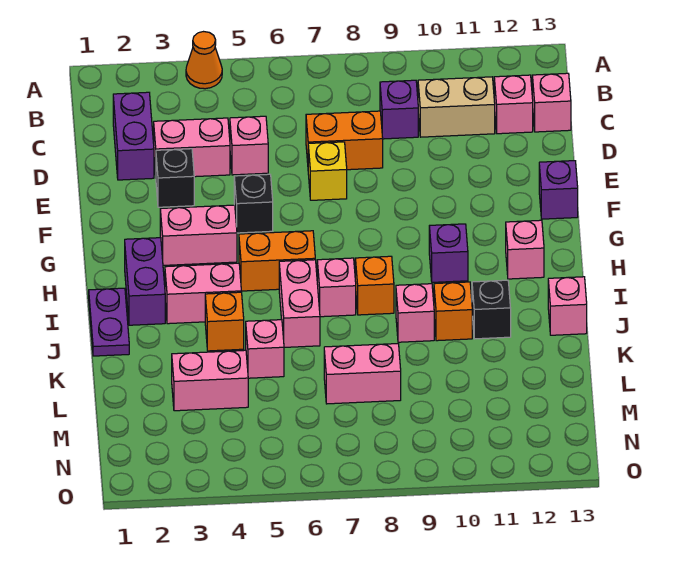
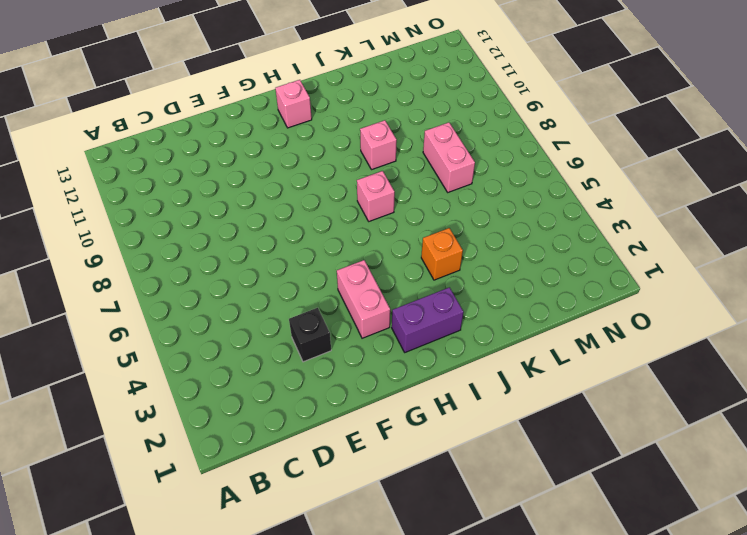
none -> orange 1x1 cone [186,32,222,89]
none -> purple 1x2 brick [113,92,154,180]
none -> purple 1x1 brick [380,80,418,139]
none -> tan 1x2 brick [418,77,495,137]

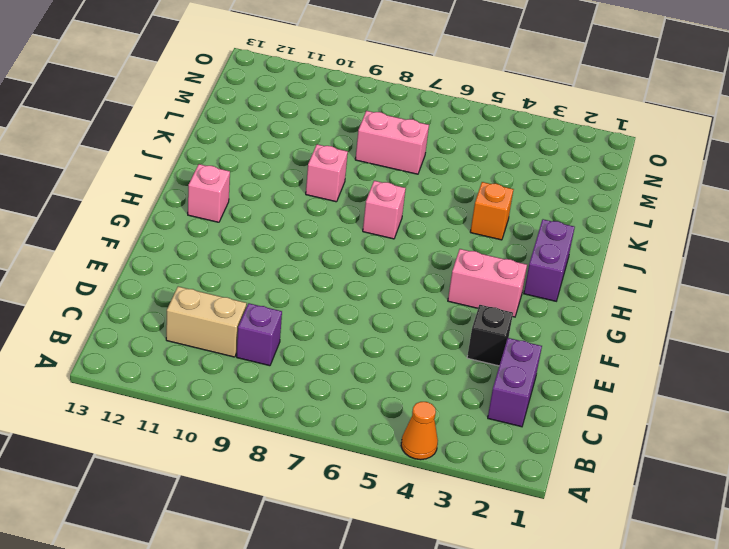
none -> pink 1x1 brick [494,75,533,134]
none -> pink 1x1 brick [532,73,571,132]
none -> pink 1x2 brick [154,118,230,177]
none -> pink 1x1 brick [230,116,268,175]

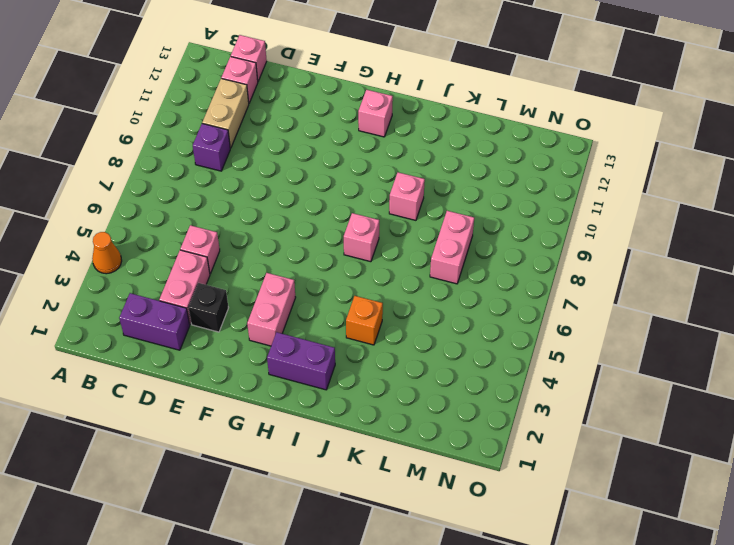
none -> orange 1x2 brick [306,111,383,170]
none -> yellow 1x1 brick [308,142,347,200]
none -> black 1x1 brick [234,174,273,233]
none -> purple 1x1 brick [539,161,578,219]

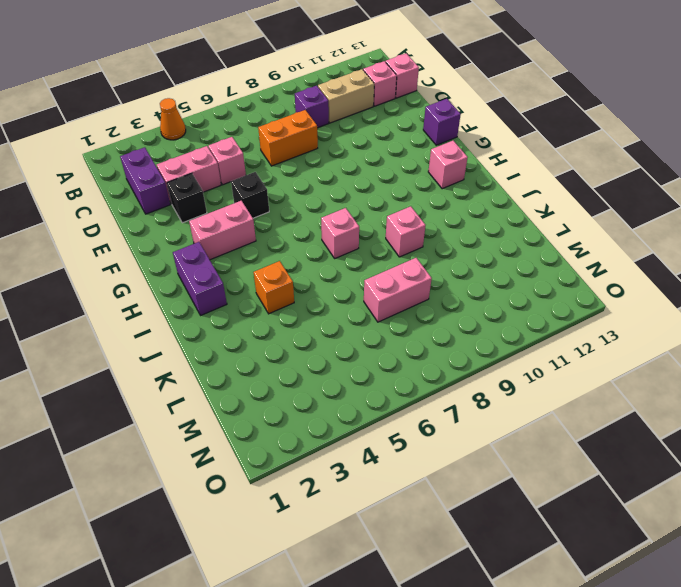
none -> yellow 1x1 brick [308,142,347,200]
none -> orange 1x2 brick [239,231,315,291]
none -> purple 1x1 brick [429,224,468,282]
none -> purple 1x2 plate [89,288,129,356]

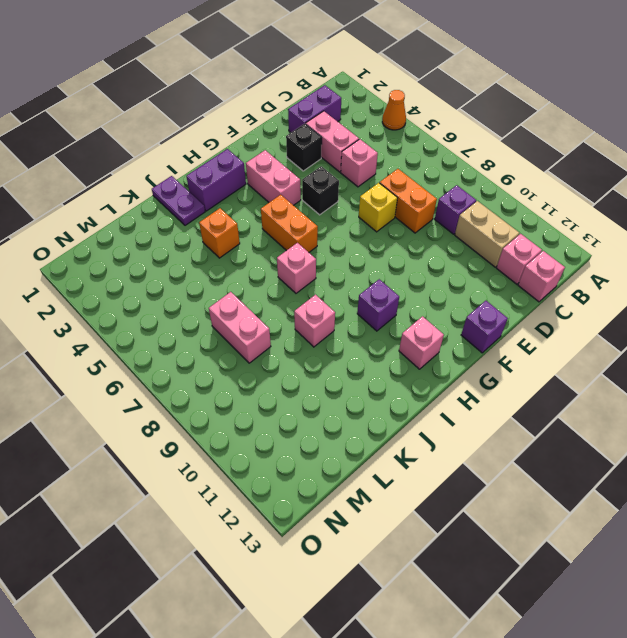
purple 1x2 plate [152,176,205,225] -> purple 1x2 plate turned to [89,288,129,356]
none -> pink 1x2 brick [165,263,241,324]
none -> pink 1x2 brick [279,260,320,347]
none -> orange 1x1 brick [355,256,394,315]
none -> orange 1x1 brick [434,282,472,341]

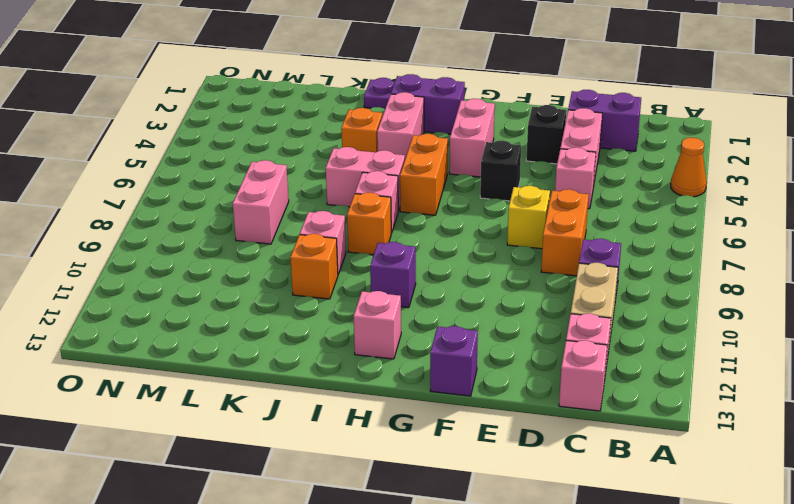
none -> black 1x1 brick [472,280,511,339]
none -> pink 1x1 brick [548,277,587,335]
none -> pink 1x1 brick [246,320,284,378]
none -> pink 1x2 brick [172,350,248,411]

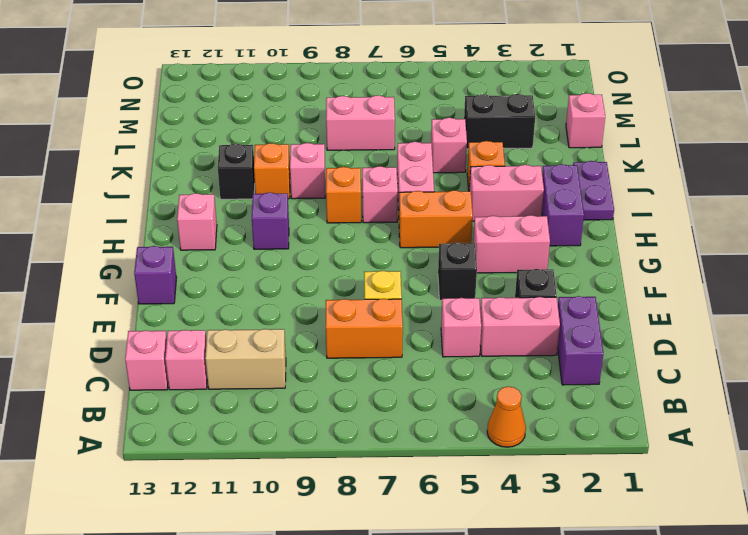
pink 1x1 brick [566,93,605,148] -> pink 1x1 brick moved to [548,277,587,335]
black 1x2 brick [464,94,535,149] -> pink 1x2 brick [172,350,248,411]
none -> purple 1x1 brick [380,80,418,139]

